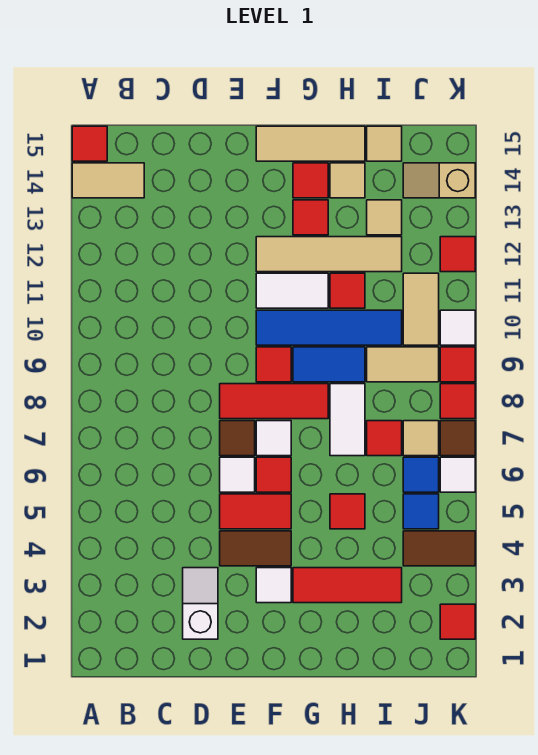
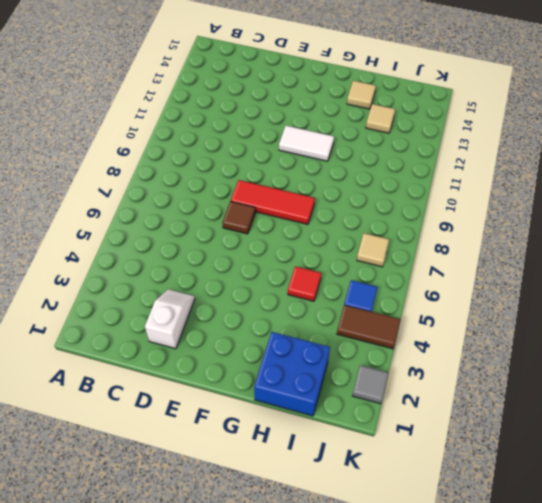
blue 2x2 brick [254,332,330,416] -> none
grey 1x1 tile [352,365,388,404] -> red 1x1 tile [440,604,475,639]
none -> tan 1x2 tile [72,163,144,198]
none -> red 1x1 tile [72,126,107,161]
none -> brown 1x2 tile [220,531,291,566]
none -> red 1x2 tile [220,494,291,529]

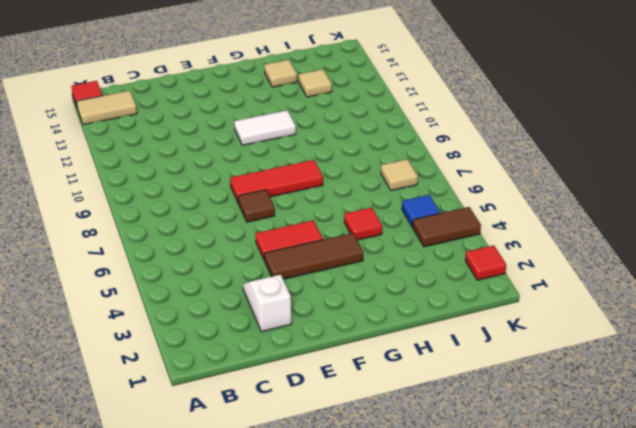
brown 1x3 tile [264,233,363,279] -> brown 1x2 tile [220,531,291,566]
none -> white 1x1 tile [220,457,255,492]
none -> white 1x1 tile [256,568,291,603]
none -> red 1x1 tile [256,457,291,492]
none -> white 1x1 tile [256,421,291,456]

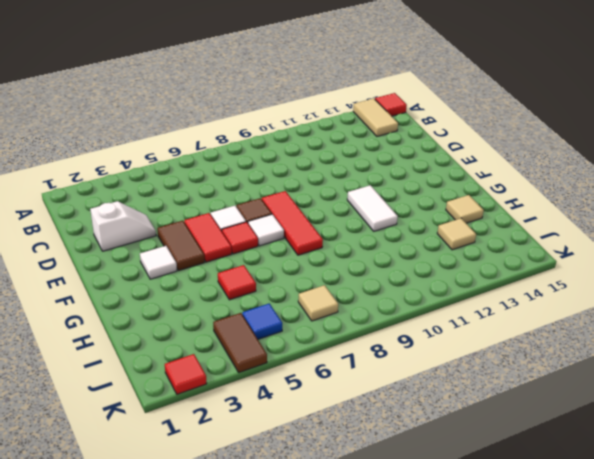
none -> red 1x1 tile [256,347,291,382]
none -> blue 1x4 tile [256,310,402,345]
none -> tan 1x4 tile [256,237,402,272]
none -> tan 1x3 tile [256,126,365,161]

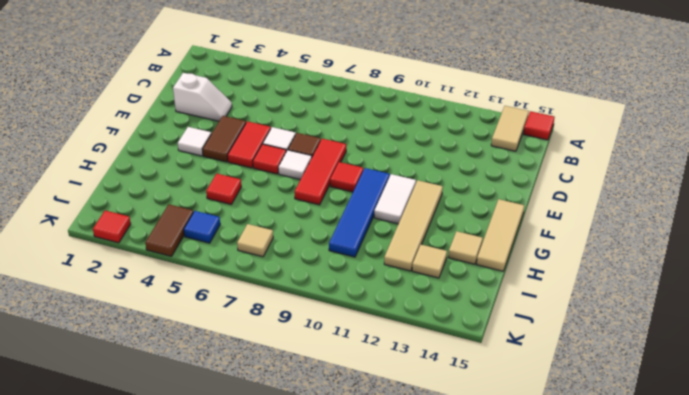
none -> red 1x3 tile [293,568,402,603]
none -> blue 1x2 tile [293,347,365,382]
none -> red 1x1 tile [293,200,328,235]
none -> red 1x1 tile [293,163,328,198]

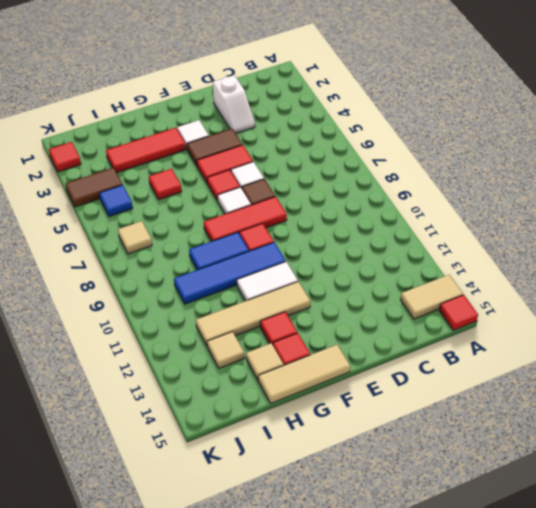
none -> white 1x2 tile [330,384,365,456]
none -> red 1x1 tile [330,273,365,308]
none -> red 1x1 tile [367,421,402,456]
none -> tan 1x2 tile [367,347,439,382]

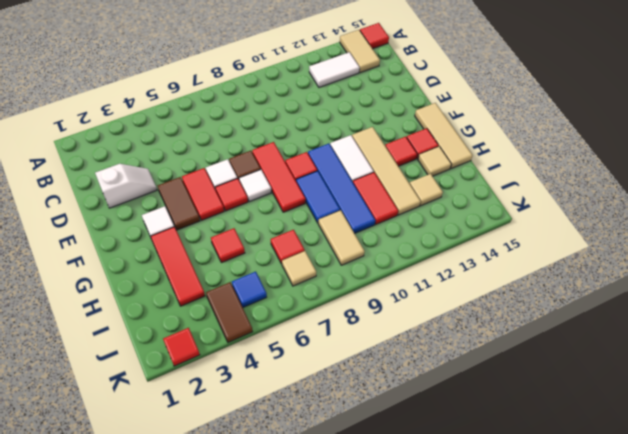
white 1x2 tile [309,52,360,87] -> white 1x2 tile moved to [330,384,365,456]
red 1x2 tile [353,173,398,224] -> red 1x1 tile [330,273,365,308]
none -> tan 1x1 tile [367,126,402,161]
none -> blue 1x1 tile [403,457,439,492]
none -> tan 1x2 tile [403,273,439,345]
none -> tan 1x2 slope [403,163,475,198]

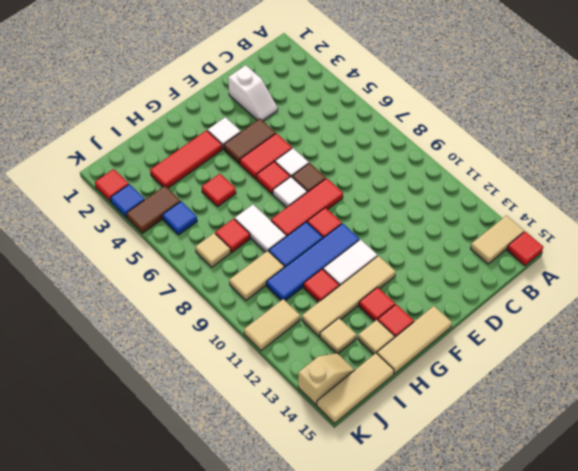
tan 1x3 tile [317,353,394,423] -> tan 1x1 tile [367,126,402,161]
tan 1x2 tile [244,299,300,351] -> tan 1x2 tile turned to [403,273,439,345]
blue 1x1 tile [111,184,145,217] -> blue 1x1 tile moved to [403,457,439,492]
none -> white 1x1 tile [440,457,475,492]
none -> brown 1x1 tile [440,421,475,456]
none -> red 1x1 tile [440,384,475,419]
none -> red 1x1 tile [440,347,475,382]

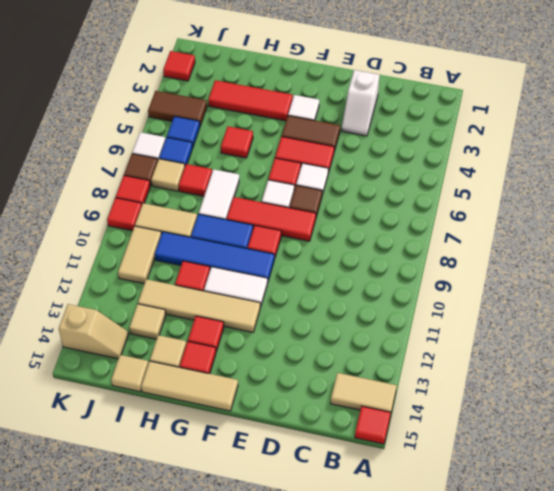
none -> white 1x1 tile [440,310,475,345]
none -> red 1x1 tile [440,237,475,272]

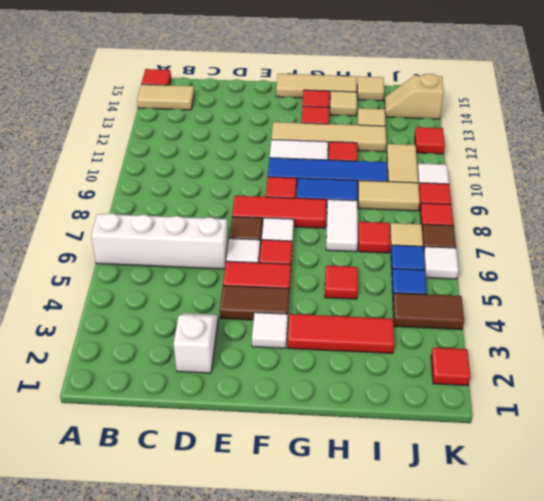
white 1x4 brick [91,213,228,269] -> none

